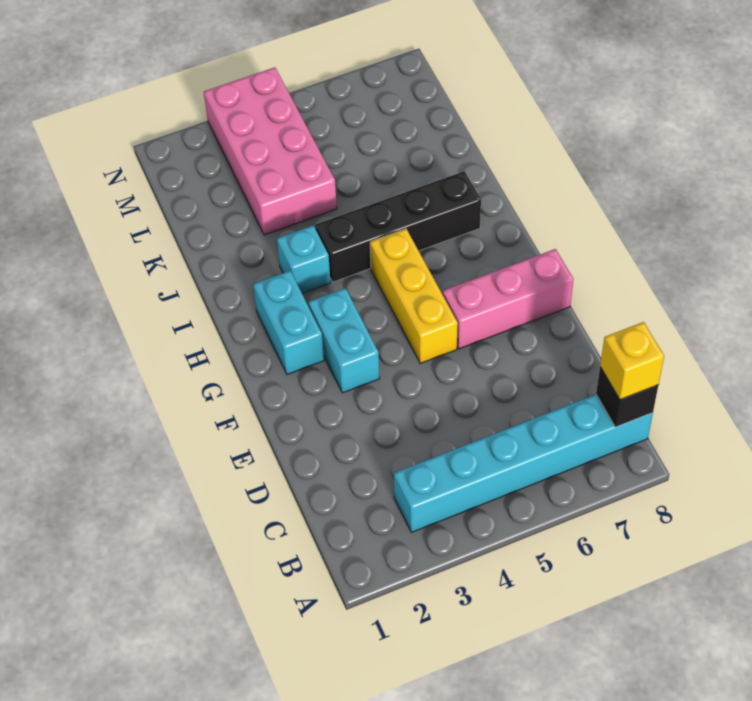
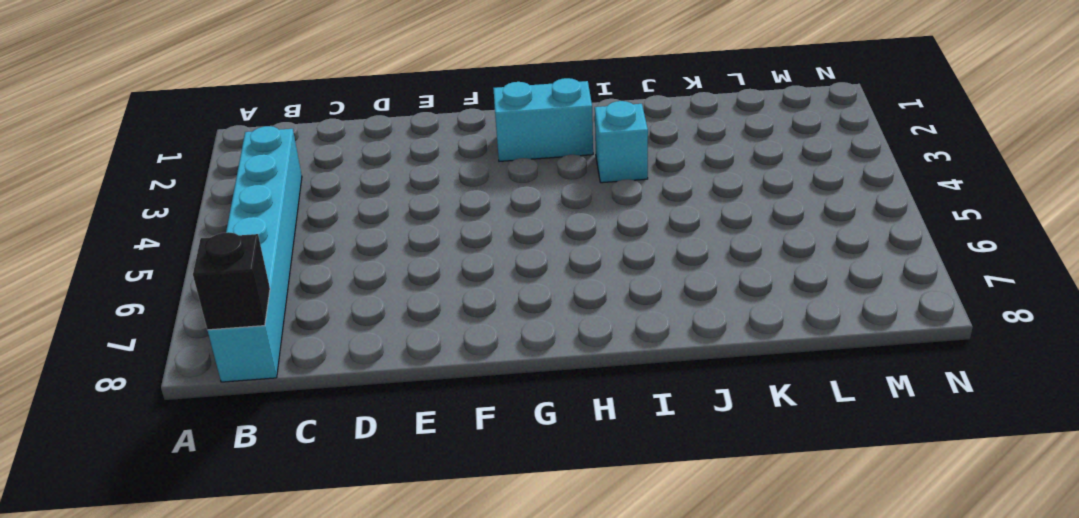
none -> cyan 1x2 brick [308,288,380,393]
none -> yellow 1x3 brick [370,229,458,363]

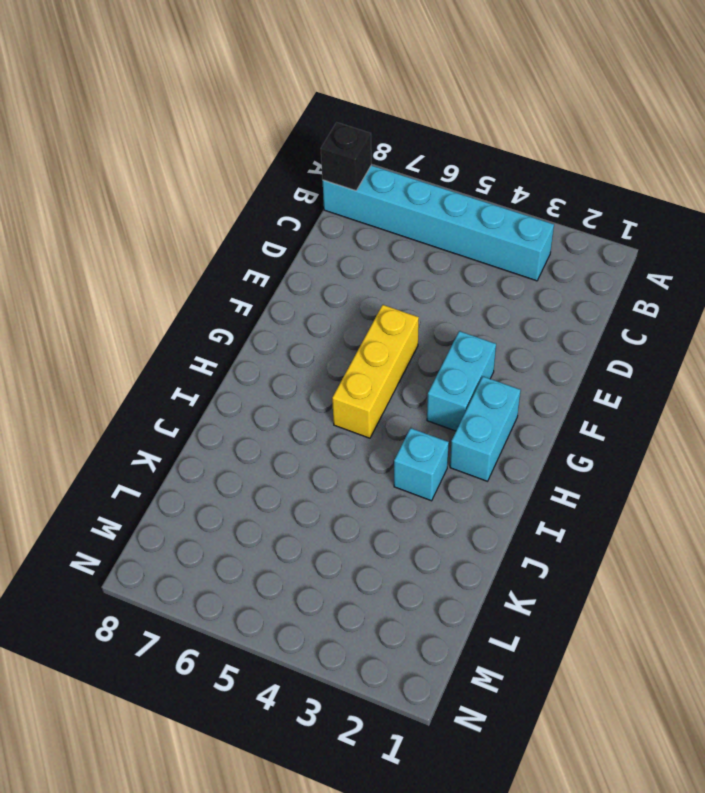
none -> pink 1x3 brick [443,249,573,349]
none -> black 1x4 brick [315,171,481,282]

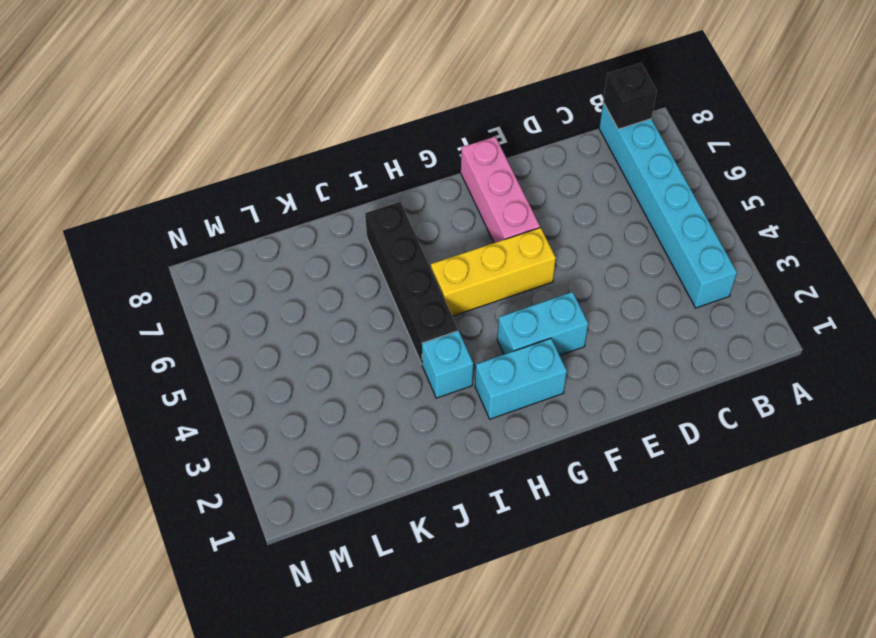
none -> pink 2x4 brick [204,67,337,235]
none -> yellow 1x1 brick [600,322,664,400]

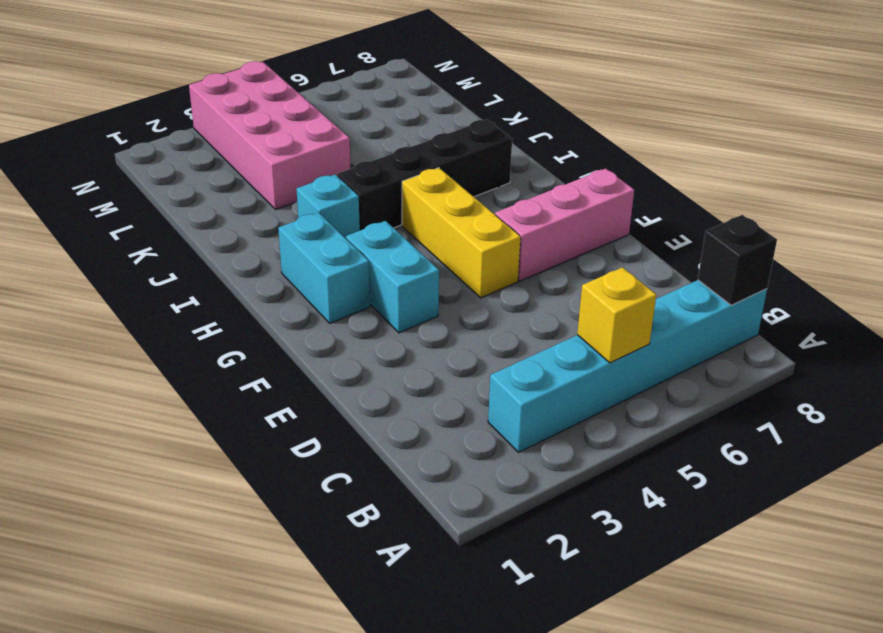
yellow 1x1 brick [577,267,656,363] -> yellow 1x1 brick moved to [600,322,664,400]

